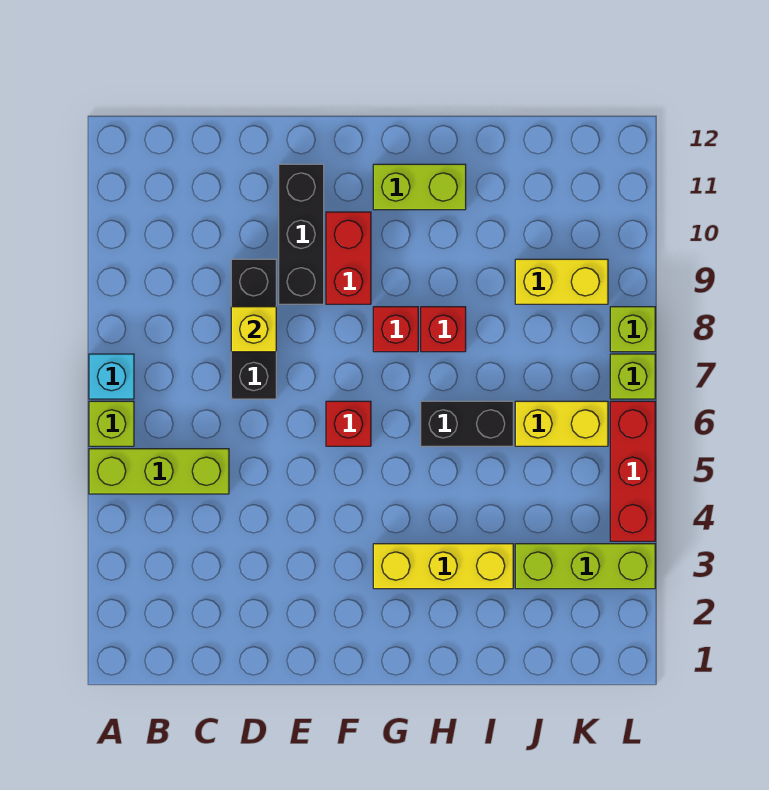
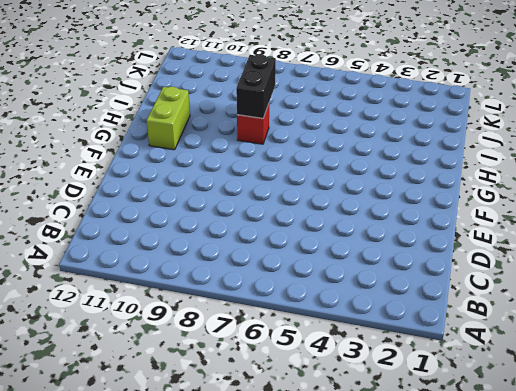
black 1x2 brick [236,54,276,118] -> black 1x2 brick moved to [421,401,513,446]
none -> lime 1x3 brick [89,449,229,494]
none -> lime 1x1 brick [89,401,134,446]
none -> cyan 1x1 brick [89,354,134,399]

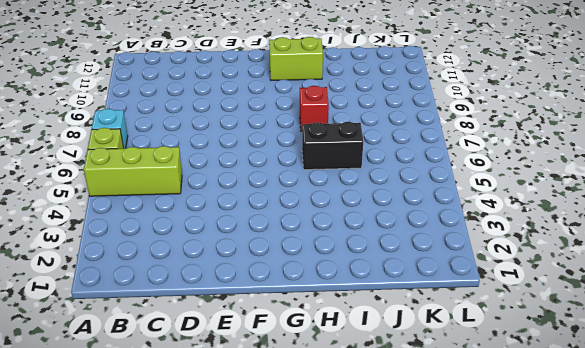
none -> black 1x3 brick [231,259,276,399]
none -> black 1x3 brick [279,164,324,304]
none -> red 1x1 brick [326,401,371,446]

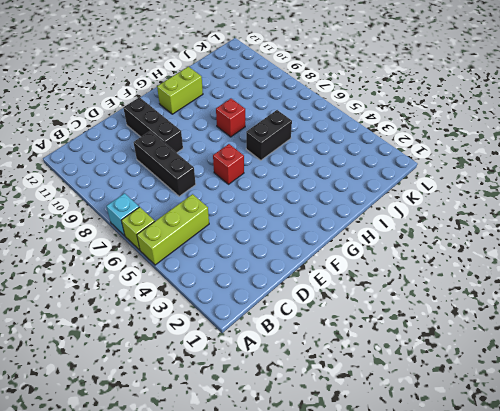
none -> red 1x2 brick [326,212,371,304]
none -> yellow 1x3 brick [373,544,513,589]
none -> red 1x1 brick [373,307,418,352]

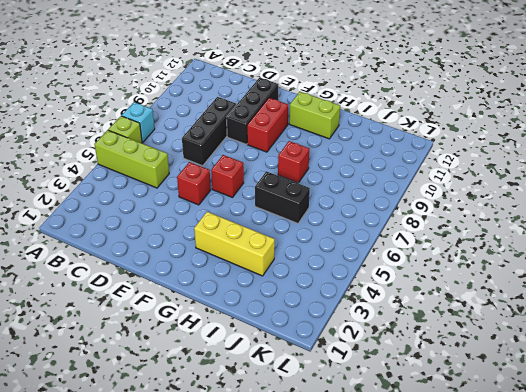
red 1x1 brick [177,162,211,205] -> red 1x1 brick moved to [373,307,418,352]
none -> lime 1x3 brick [515,544,655,589]
none -> yellow 1x2 brick [515,401,608,446]
none -> yellow 1x2 brick [515,259,608,304]

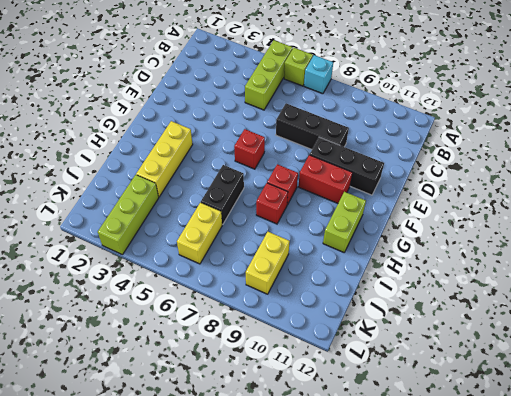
none -> red 1x3 brick [610,401,655,541]
none -> lime 1x1 brick [610,354,655,399]
none -> lime 1x1 brick [610,307,655,352]

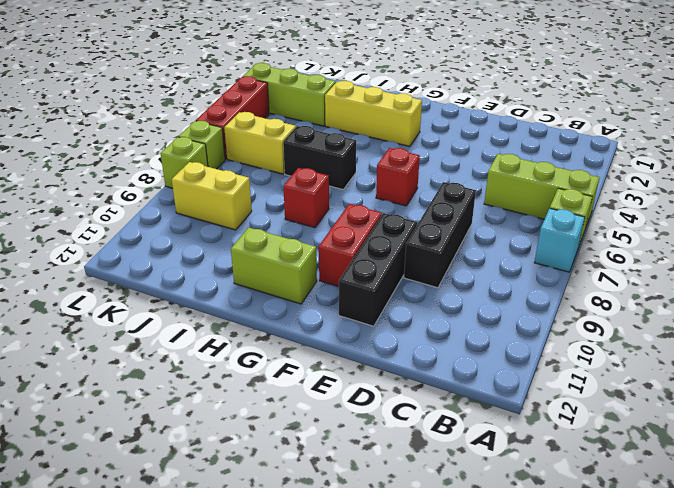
none -> red 1x1 brick [373,307,418,352]
none -> yellow 1x1 brick [231,307,276,352]

